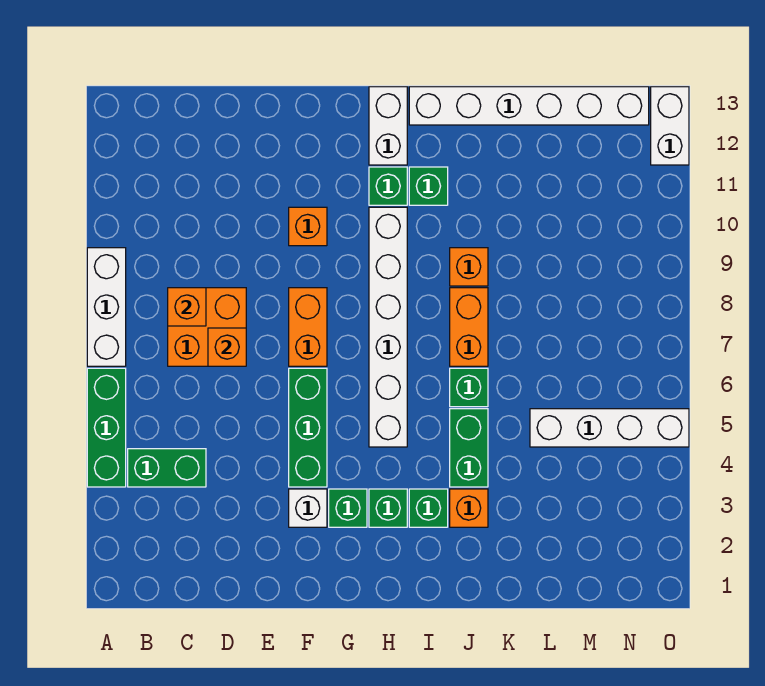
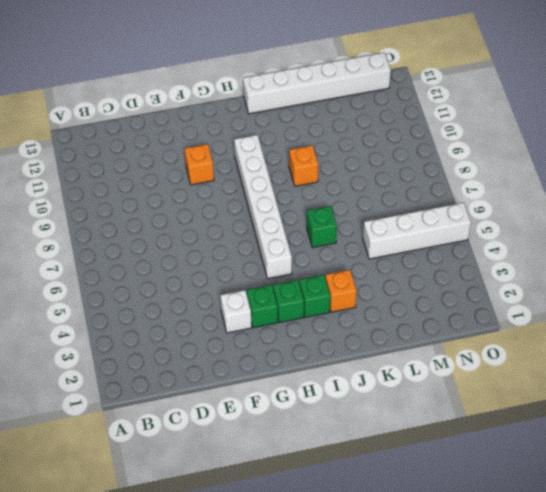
none -> green 1x3 brick [87,368,126,487]
none -> white 1x3 brick [87,248,126,366]
none -> green 1x2 brick [128,449,206,487]

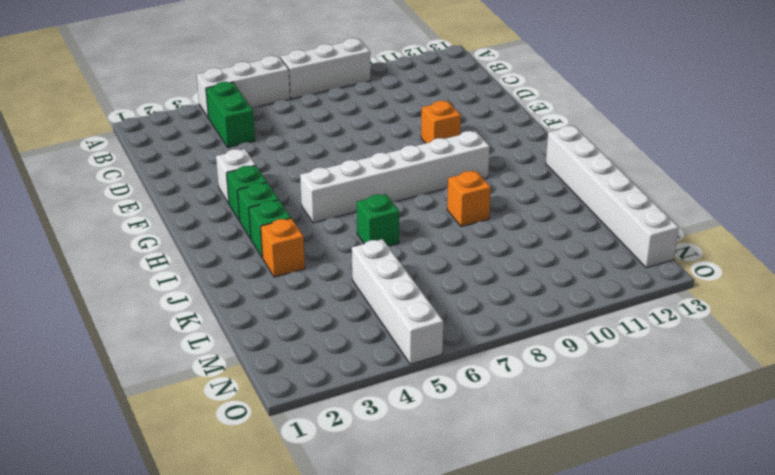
white 1x3 brick [197,56,290,117] -> green 1x3 brick [87,368,126,487]
none -> orange 2x2 brick [168,288,246,366]
none -> green 1x3 brick [289,368,327,487]
none -> orange 1x2 brick [289,288,327,366]

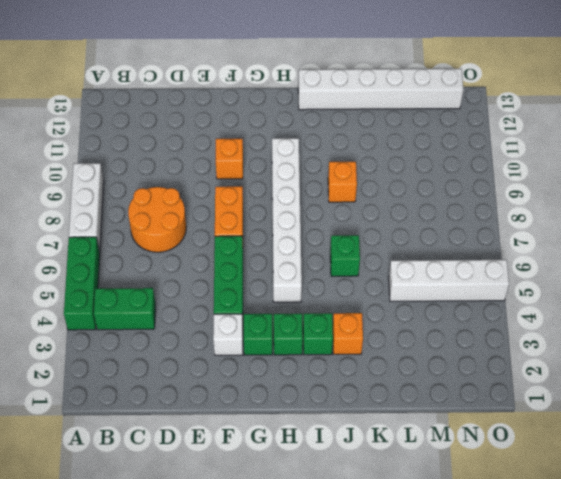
orange 2x2 round brick [128,187,186,252] -> orange 2x2 brick [168,288,246,366]
none -> green 1x1 brick [369,167,407,205]
none -> white 1x2 brick [369,87,407,165]
none -> green 1x1 brick [409,167,448,205]

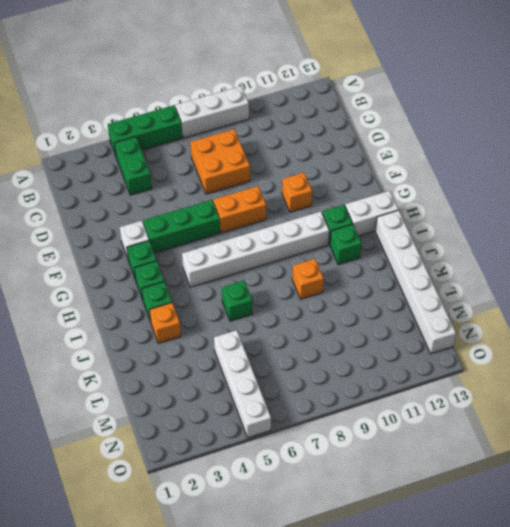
none -> green 1x2 brick [450,409,488,487]
none -> orange 1x2 brick [450,288,488,366]
none -> white 1x2 brick [651,87,689,165]

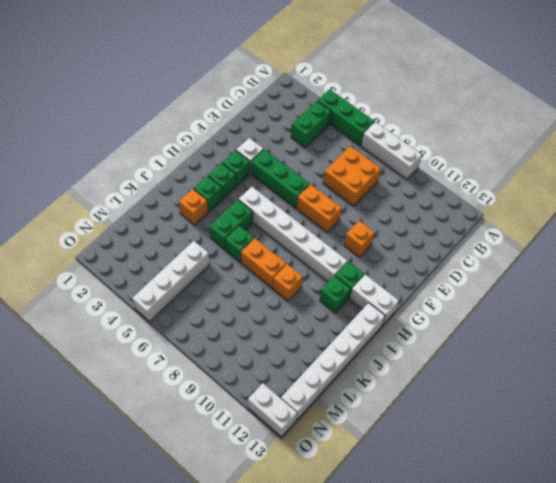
green 1x2 brick [209,200,253,250] -> green 1x2 brick turned to [450,409,488,487]
none -> orange 1x1 brick [168,288,206,326]
none -> orange 1x1 brick [208,328,246,366]

